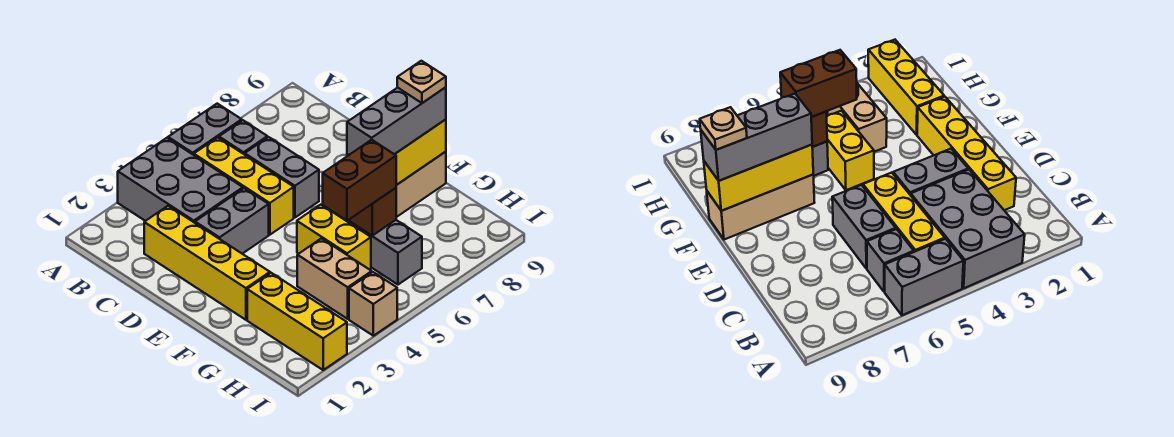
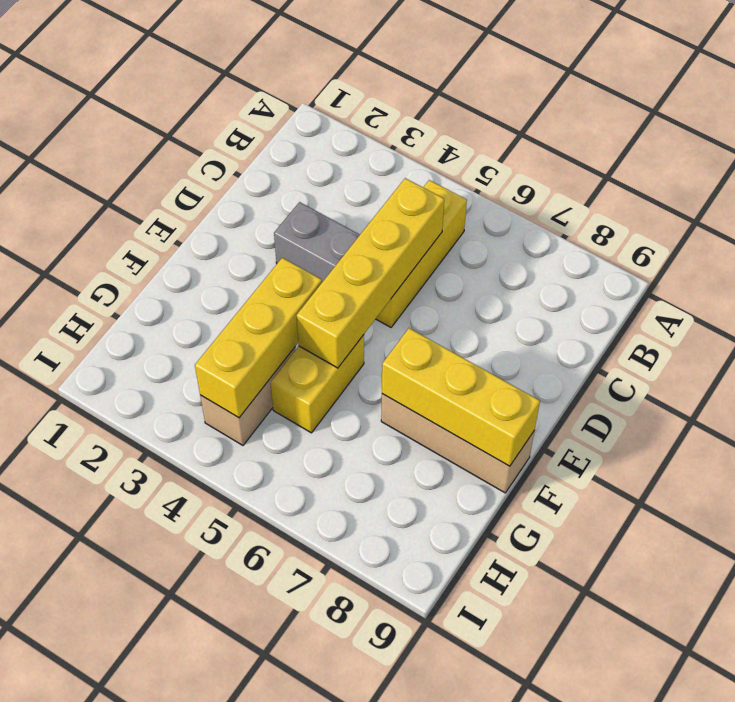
yellow 1x4 brick [297,178,444,368] -> yellow 1x4 brick moved to [144,206,270,320]
yellow 1x3 brick [195,258,322,418] -> yellow 1x3 brick moved to [247,273,347,370]
none -> grey 2x3 brick [118,138,243,223]
none -> grey 1x2 brick [168,104,242,155]
none -> grey 1x1 brick [219,120,267,155]

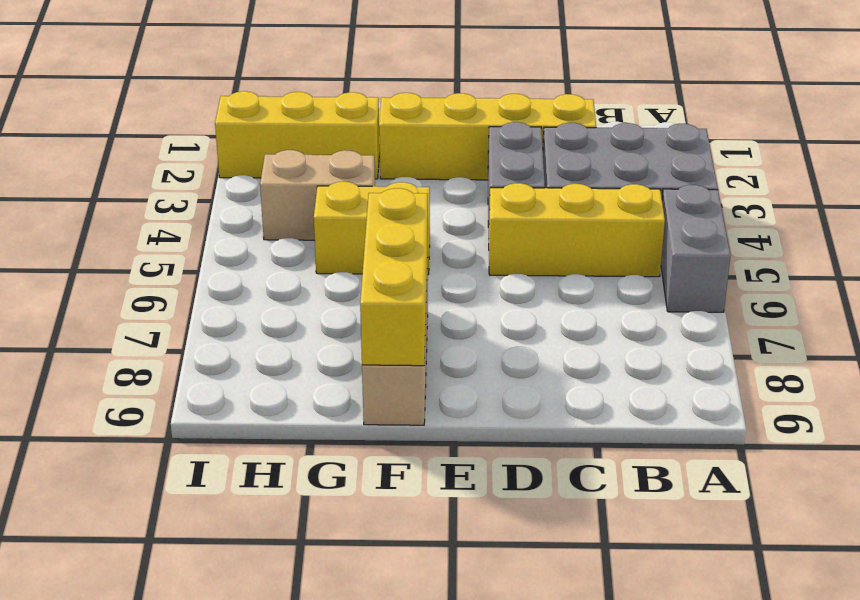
none -> grey 1x1 brick [219,120,267,155]
none -> grey 1x2 brick [245,137,319,217]
none -> grey 1x2 brick [348,220,422,285]

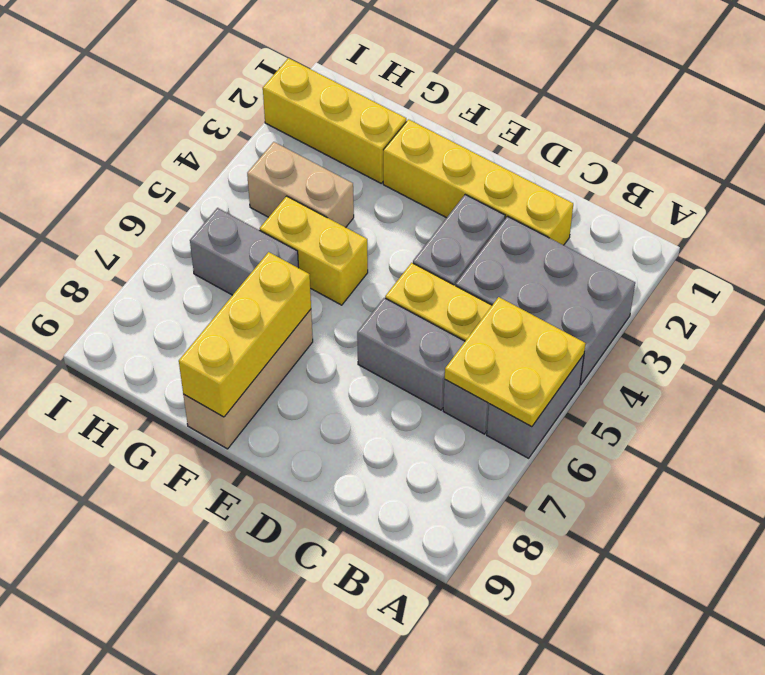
yellow 2x2 plate [445,297,586,427] -> none
none -> tan 1x1 brick [349,272,397,336]
none -> brown 1x1 brick [349,188,396,236]
none -> grey 1x3 brick [347,87,446,155]

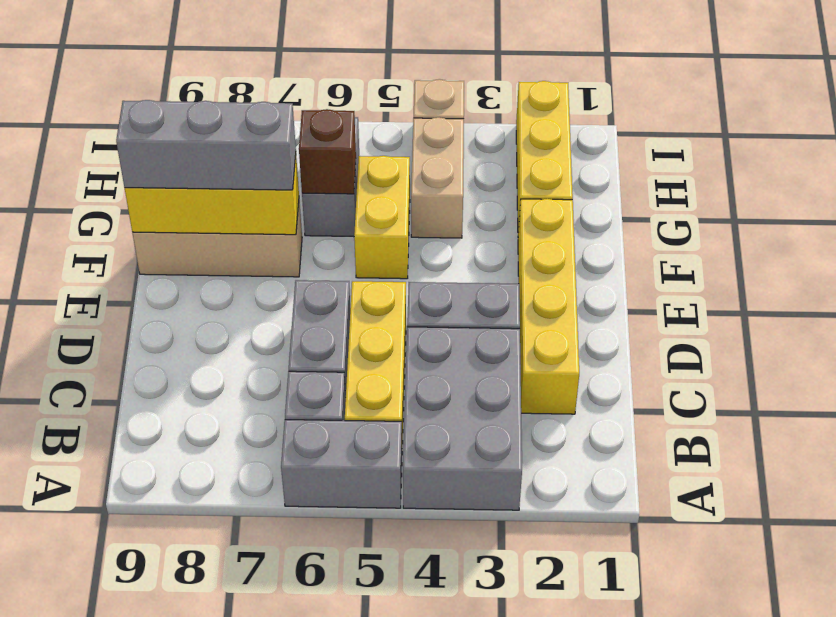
none -> brown 1x2 brick [323,140,396,221]
none -> tan 1x1 plate [397,61,446,103]

